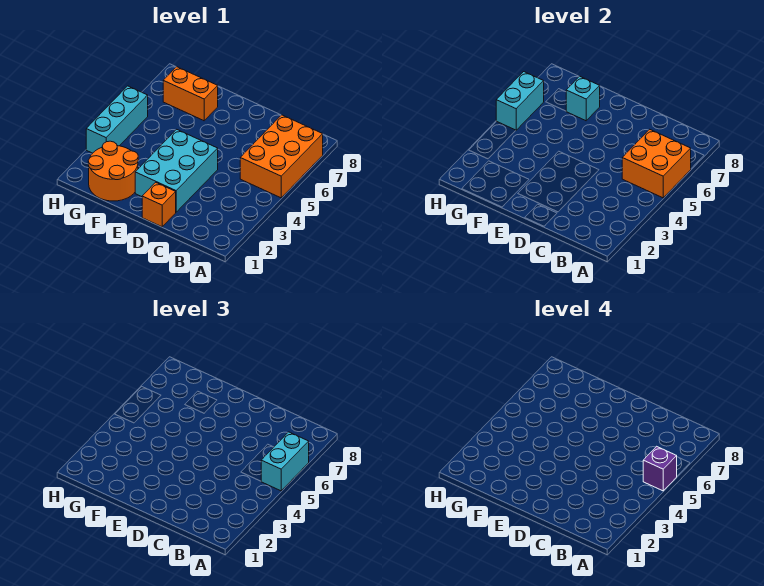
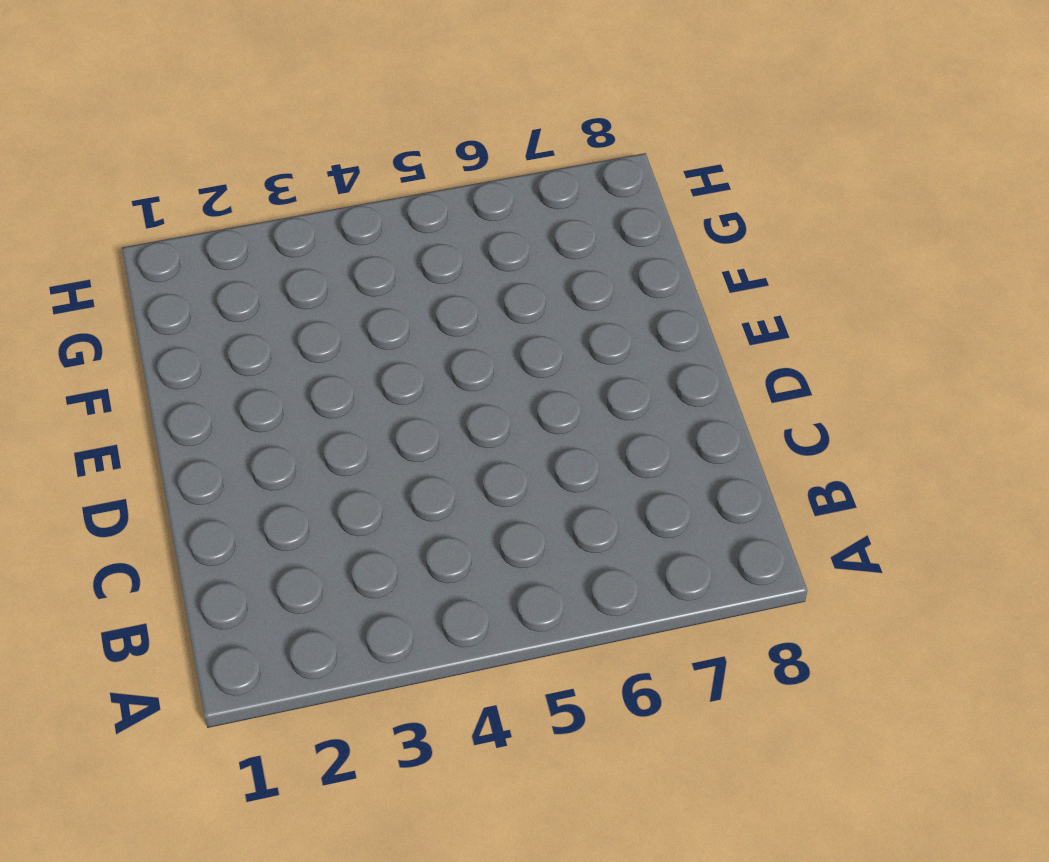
none -> orange 2x3 brick [240,115,323,198]
none -> orange 1x1 brick [142,182,176,227]

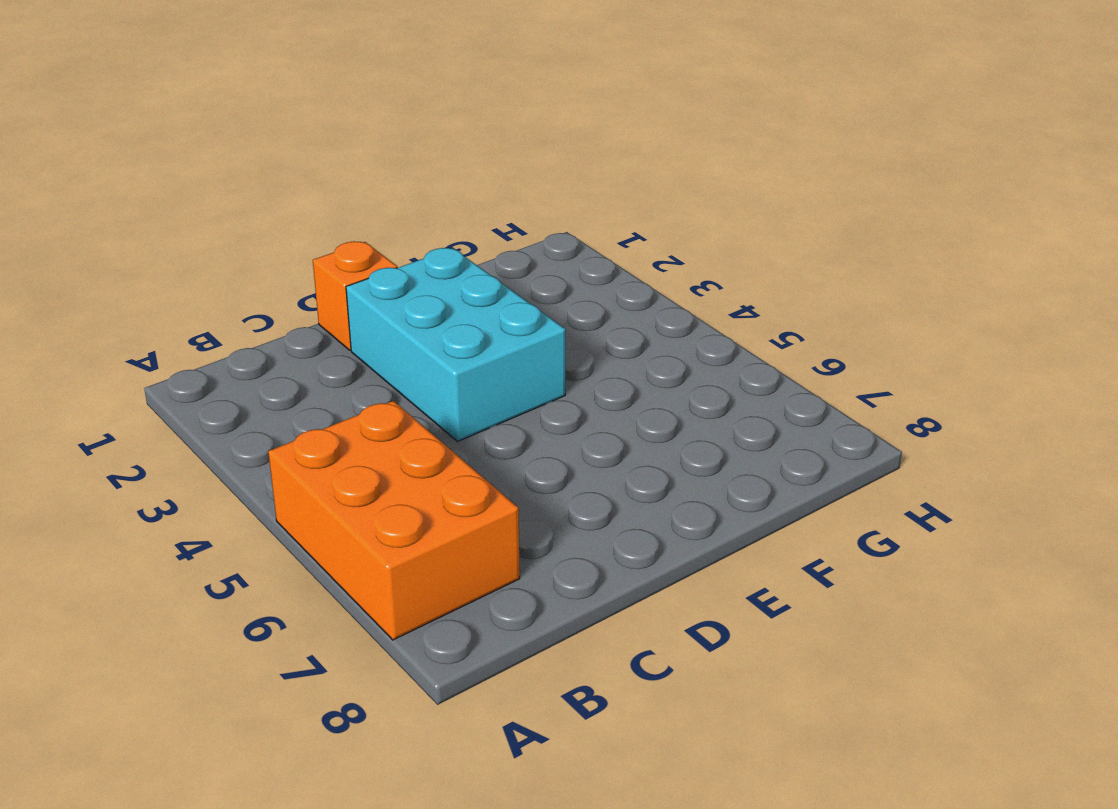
none -> orange 2x2 round brick [88,141,138,201]
none -> orange 1x2 brick [163,67,218,121]

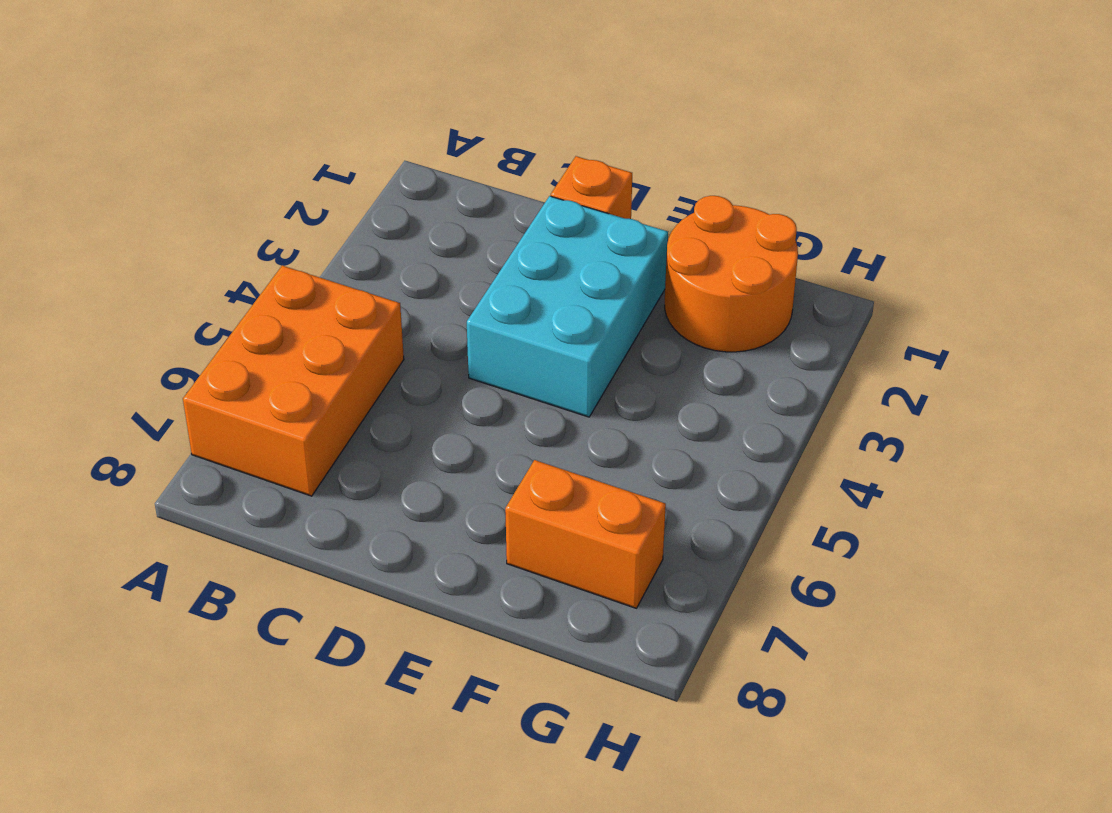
none -> cyan 1x3 brick [86,86,148,153]
none -> orange 2x2 brick [622,129,691,198]

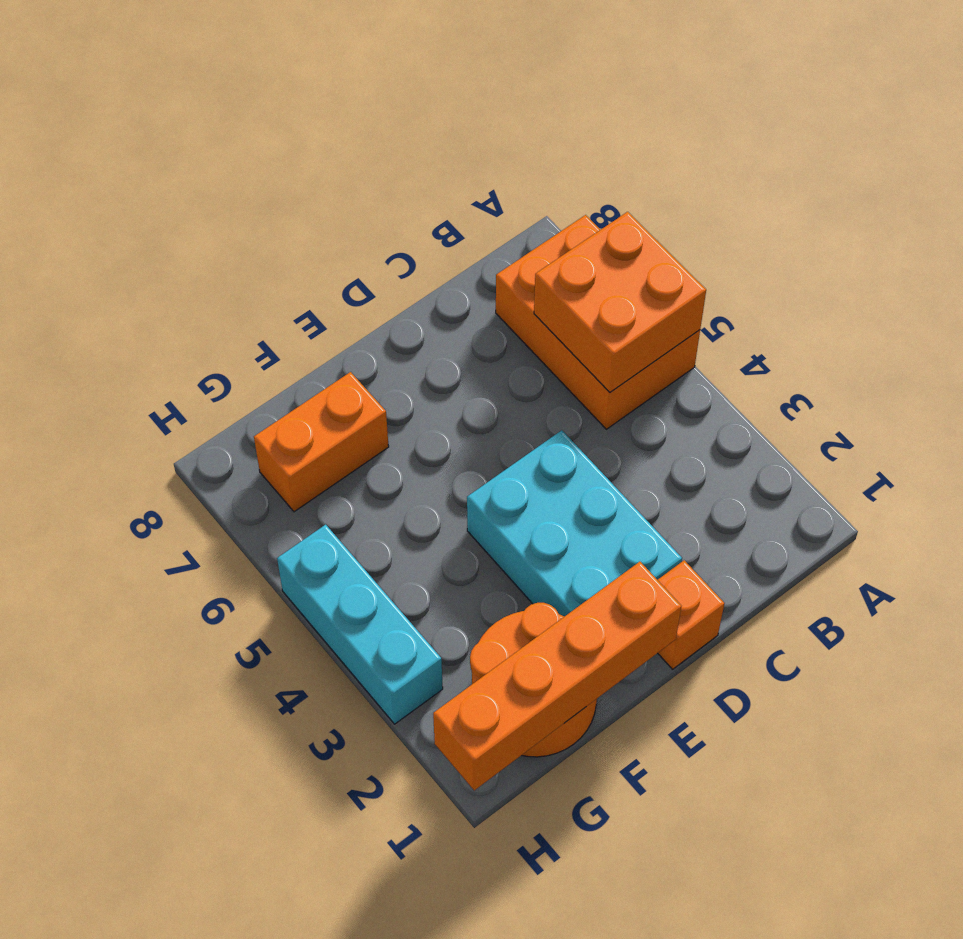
orange 1x4 brick [433,562,681,790] -> none
none -> cyan 1x1 brick [566,76,600,121]
none -> cyan 1x2 brick [496,72,544,130]

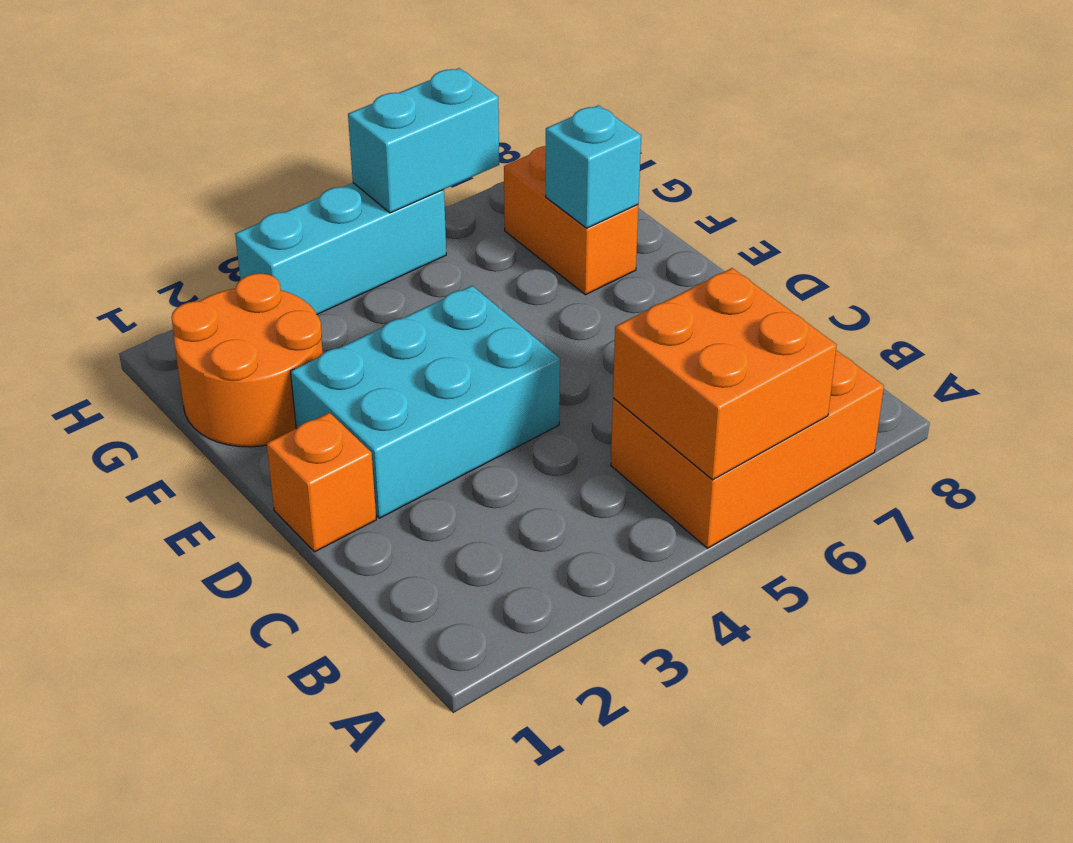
none -> cyan 1x2 brick [261,432,309,491]
none -> purple 1x1 brick [643,446,677,491]

